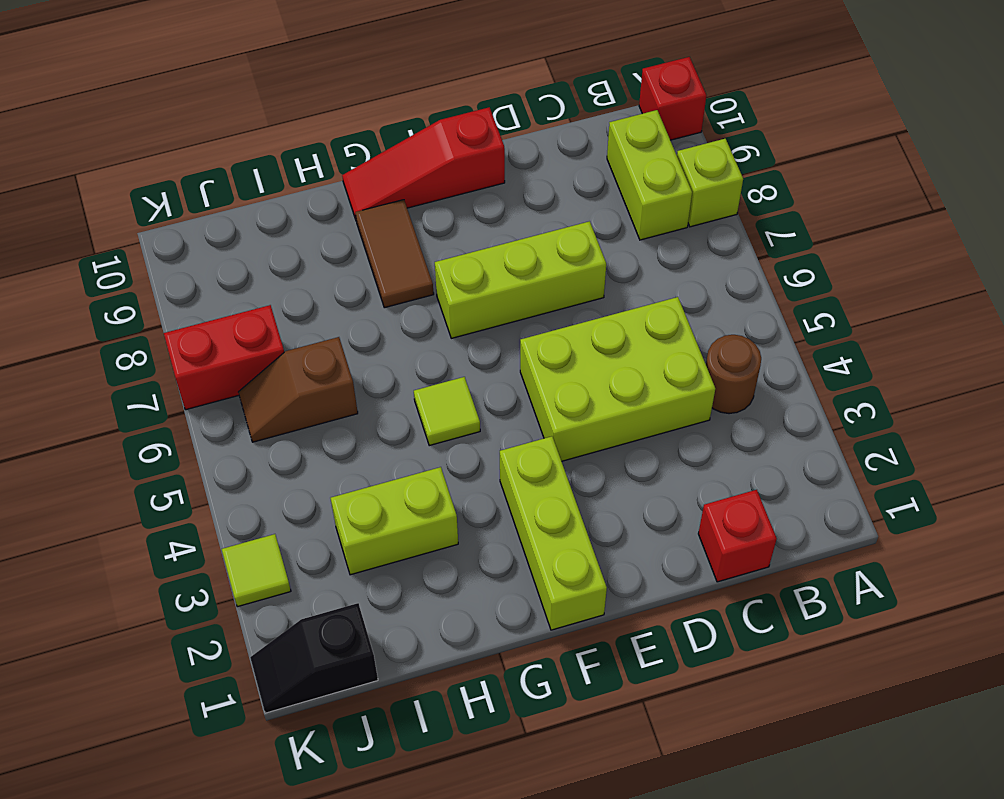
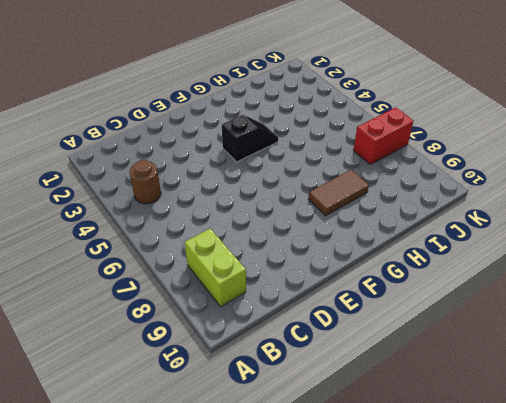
black 1x2 slope [222,115,278,162] -> black 1x2 slope moved to [250,603,378,713]
brown 1x2 tile [308,170,369,216] -> brown 1x2 tile turned to [355,200,434,308]
none -> lime 1x1 brick [677,139,743,227]
none -> red 1x1 brick [639,57,706,140]
none -> red 1x1 brick [698,490,777,582]

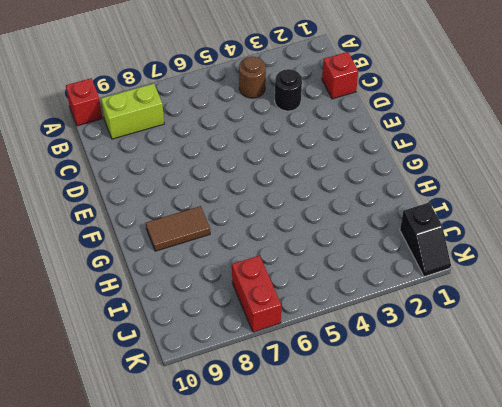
black 1x1 round brick [275,69,302,111] -> none
none -> lime 1x1 brick [677,139,743,227]
none -> lime 2x3 brick [520,297,715,461]
none -> lime 1x3 brick [435,221,606,338]

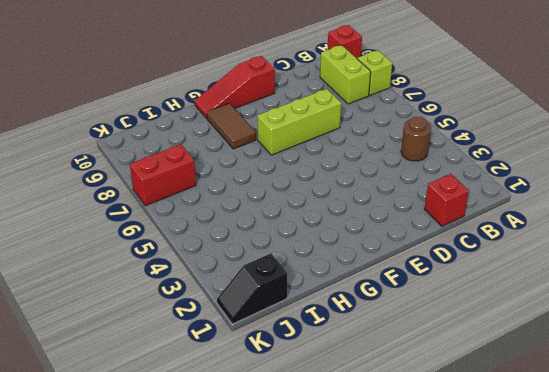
none -> lime 2x3 brick [520,297,715,461]
none -> lime 1x3 brick [500,436,607,630]
none -> lime 1x1 tile [414,377,480,446]

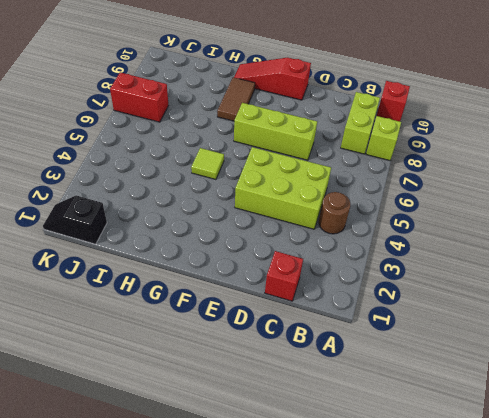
none -> lime 1x3 brick [500,436,607,630]
none -> lime 1x2 brick [331,467,458,575]
none -> brown 1x2 slope [239,337,358,442]

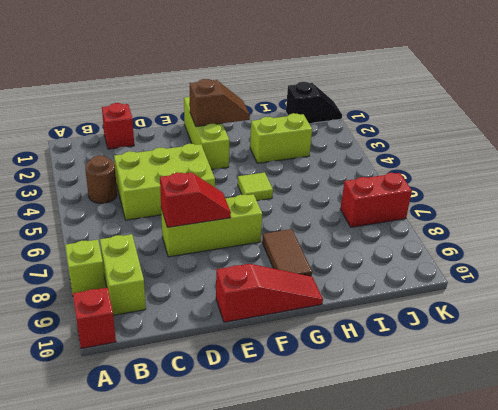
red 1x2 slope [160,172,231,227] -> none
brown 1x2 slope [190,79,250,127] -> brown 1x2 slope moved to [239,337,358,442]
none -> lime 1x1 tile [222,534,291,607]

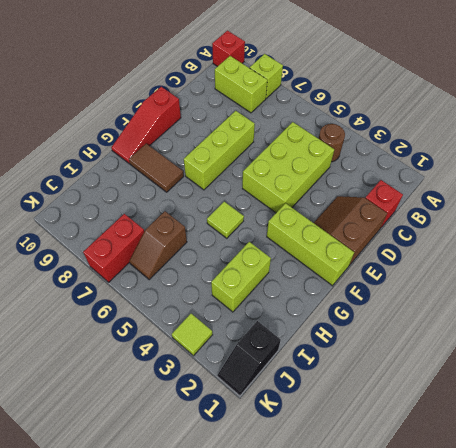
brown 2x2 slope [314,196,387,266] -> none

